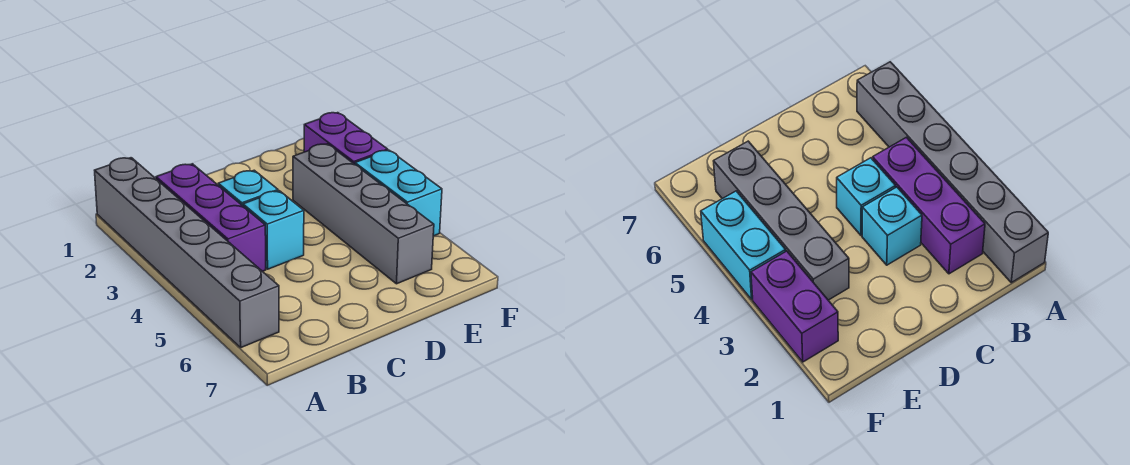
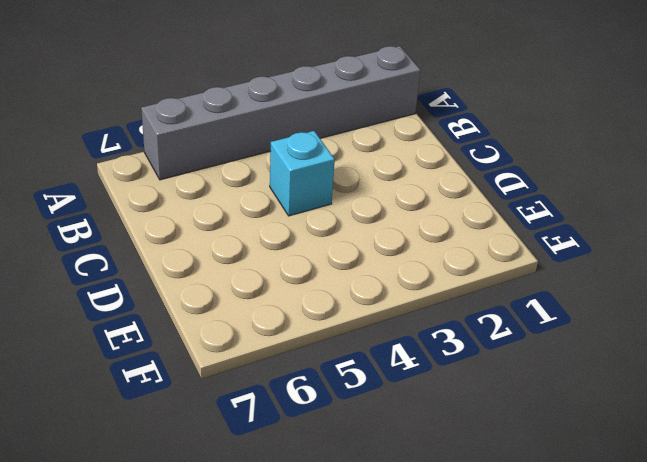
none -> purple 1x3 brick [156,164,266,271]
none -> cyan 1x1 brick [218,170,278,206]

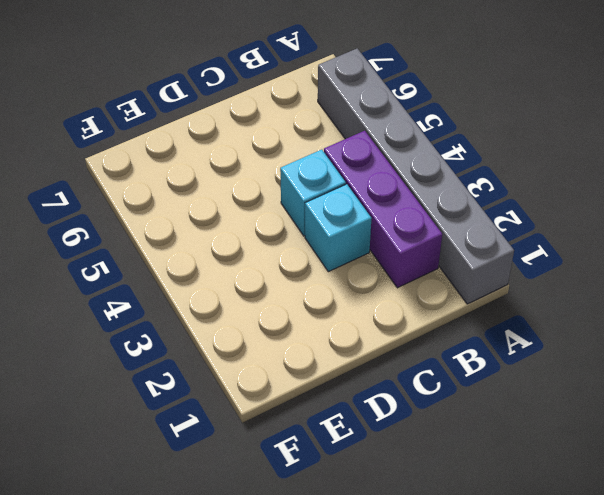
none -> grey 1x4 brick [293,144,434,284]
none -> purple 1x2 brick [304,113,388,164]

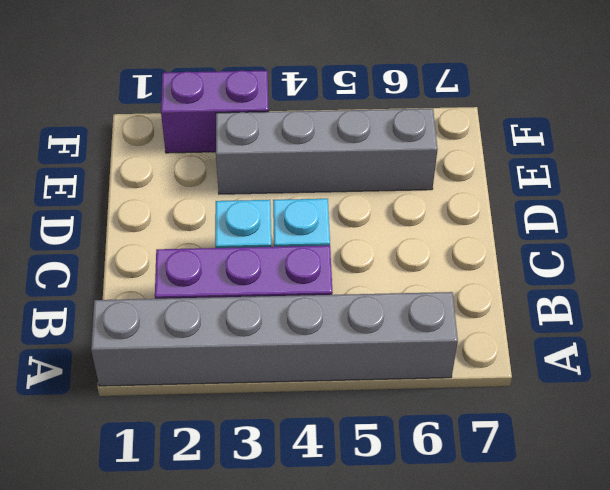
none -> cyan 1x2 brick [355,150,442,236]

